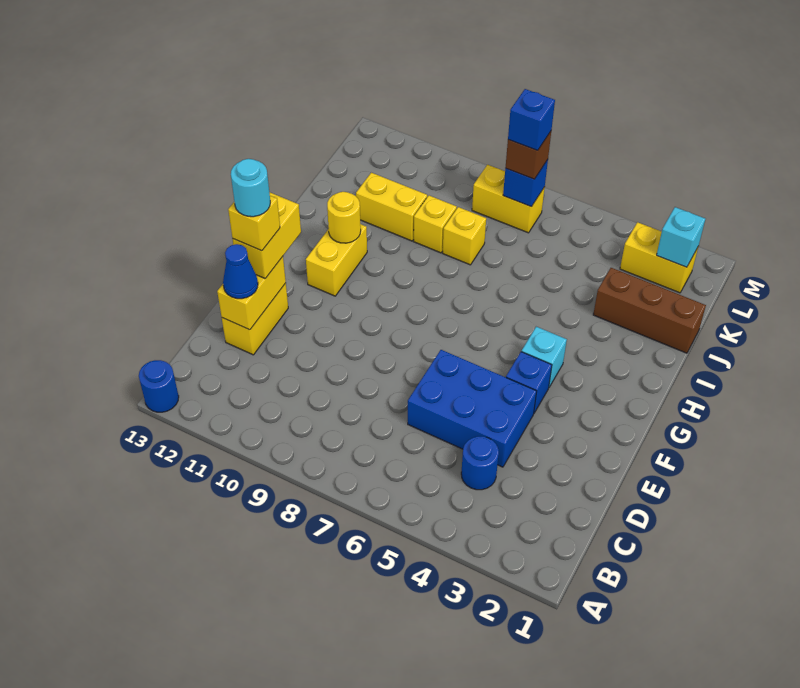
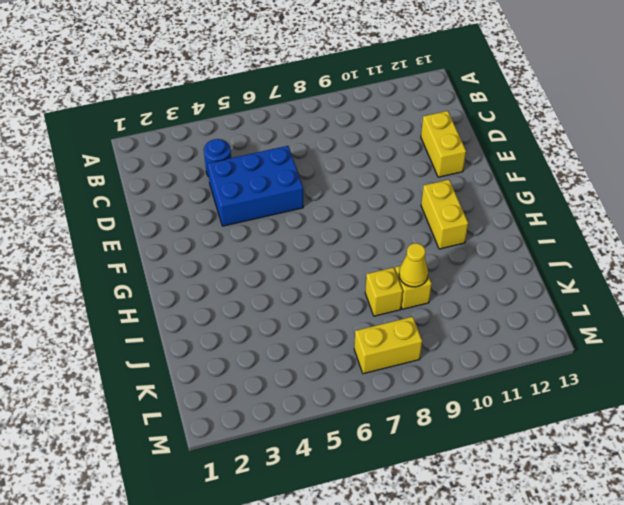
yellow 1x1 cone [399,243,428,287] -> none
none -> blue 1x1 round brick [139,360,179,412]
none -> blue 1x1 brick [506,352,552,413]
none -> cyan 1x1 brick [522,327,567,387]

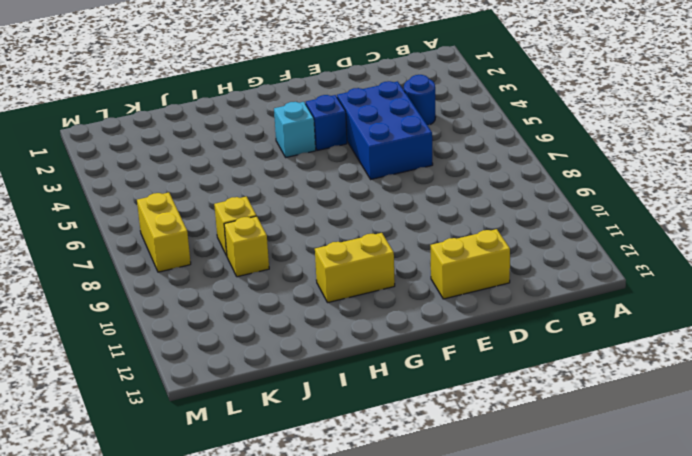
none -> blue 1x1 round brick [139,360,179,412]
none -> brown 1x3 brick [593,268,706,353]
none -> yellow 1x2 brick [356,173,427,241]

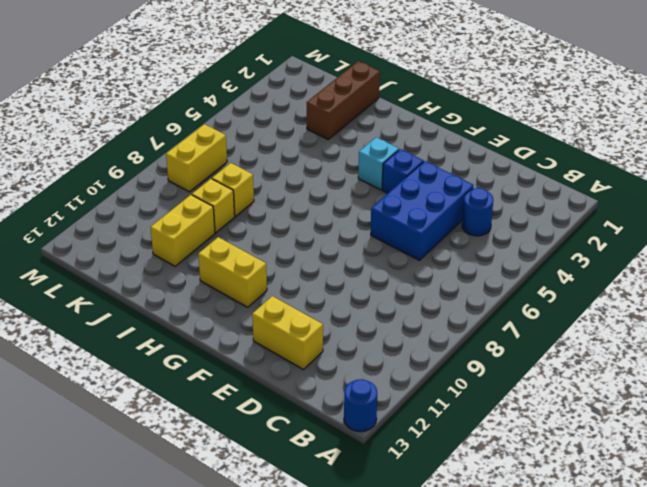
none -> yellow 1x2 brick [620,222,698,293]
none -> yellow 1x2 brick [217,257,286,330]
none -> yellow 1x1 round brick [327,192,361,243]

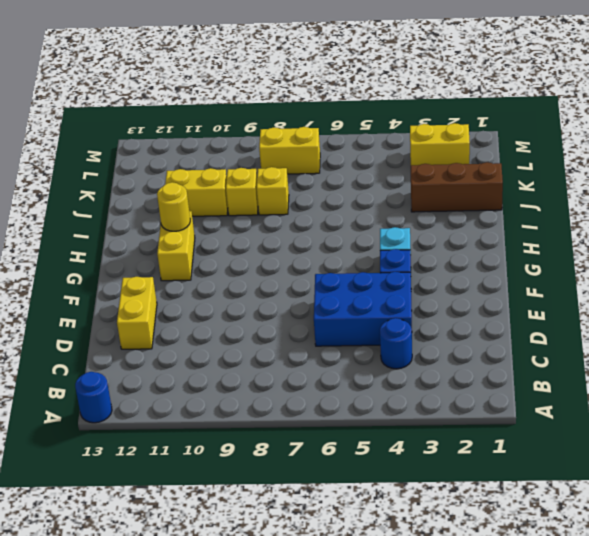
none -> yellow 1x2 brick [217,257,286,330]
none -> cyan 1x1 brick [657,207,705,267]
none -> blue 1x1 brick [503,160,548,207]

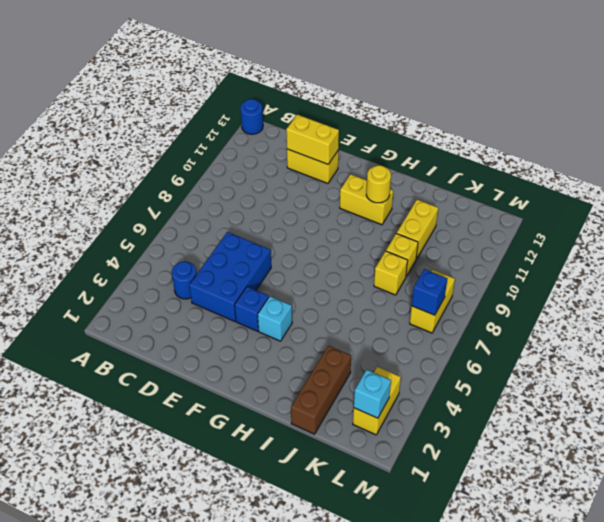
none -> blue 1x1 cone [223,244,258,299]
none -> yellow 1x2 brick [233,192,301,278]
none -> brown 1x1 brick [505,131,551,179]

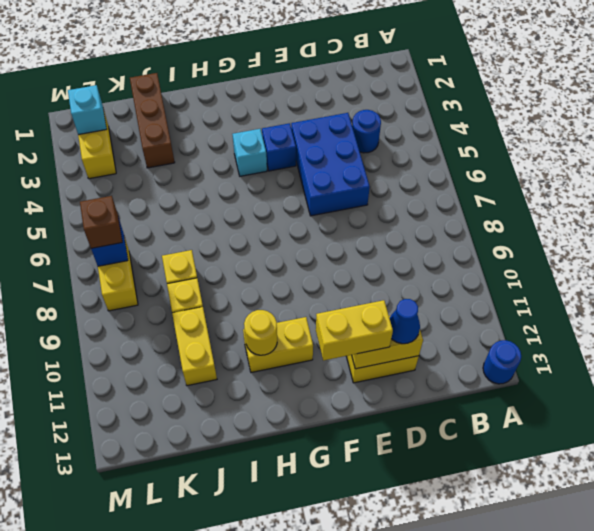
none -> yellow 1x1 brick [228,196,280,251]
none -> blue 1x1 brick [508,89,555,150]
none -> cyan 1x1 round brick [231,159,270,217]

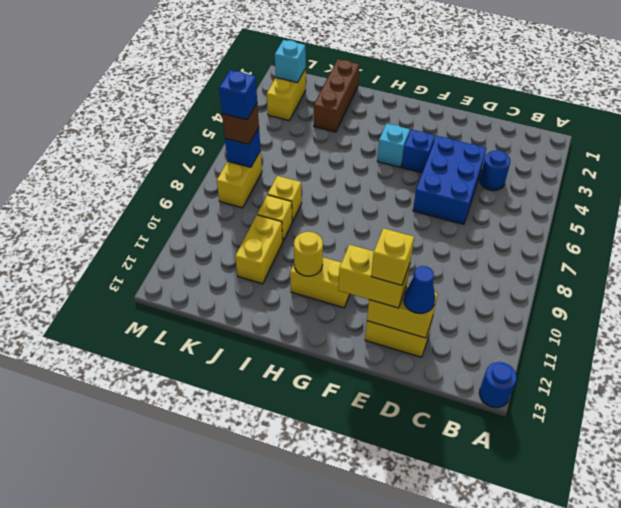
none -> cyan 1x1 round brick [231,159,270,217]

